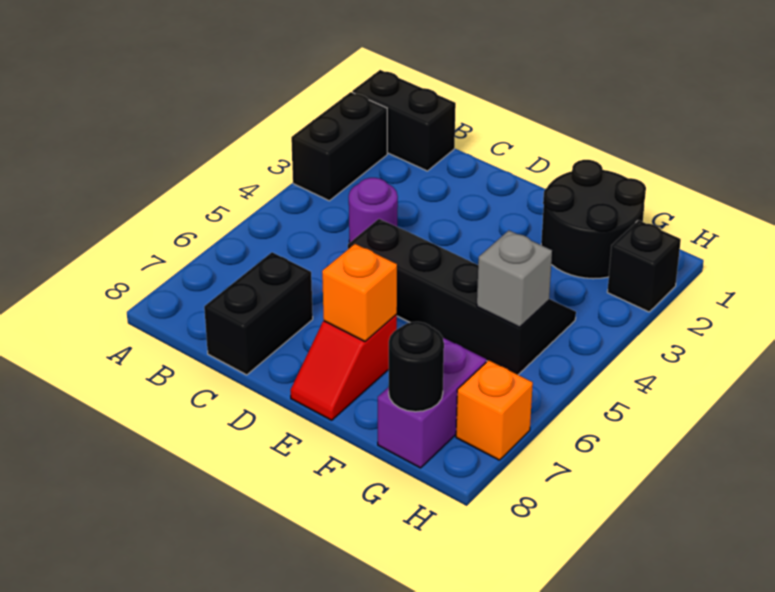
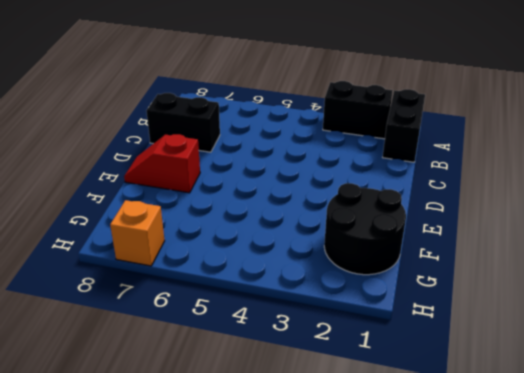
none -> purple 1x1 round brick [349,178,398,243]
none -> black 2x4 slope [348,219,576,375]
none -> purple 1x2 brick [378,338,486,468]

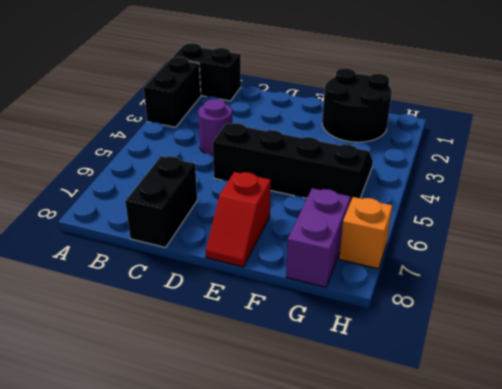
none -> black 1x1 brick [607,220,681,312]
none -> orange 1x1 brick [322,244,397,341]
none -> grey 1x1 brick [477,230,552,327]

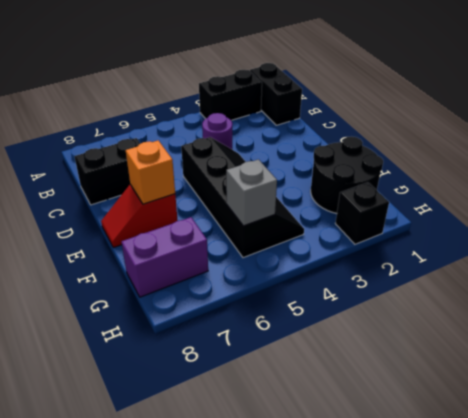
none -> orange 1x1 brick [456,360,533,460]
none -> black 1x1 round brick [389,322,444,412]

